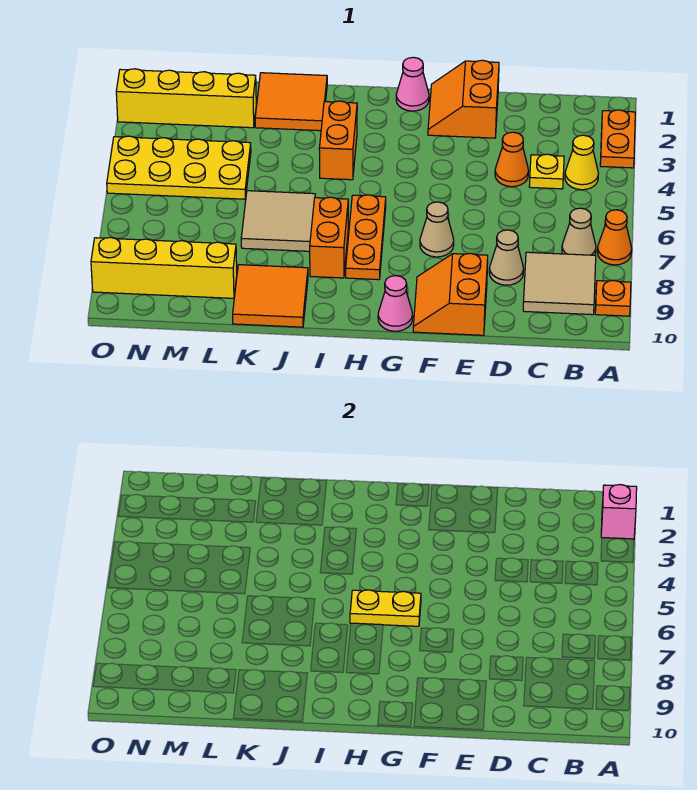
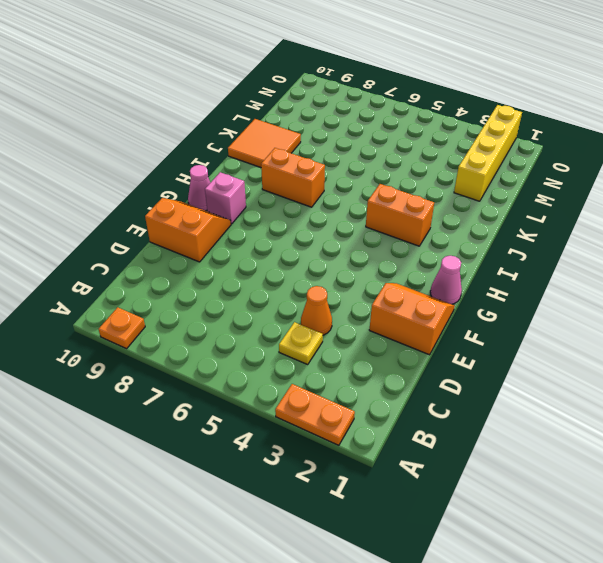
pink 1x1 brick [205,172,246,224] -> pink 1x1 brick moved to [601,485,637,539]
none -> orange 1x1 cone [597,210,632,265]
none -> yellow 1x1 cone [565,135,598,190]
none -> tan 1x1 cone [562,208,596,255]

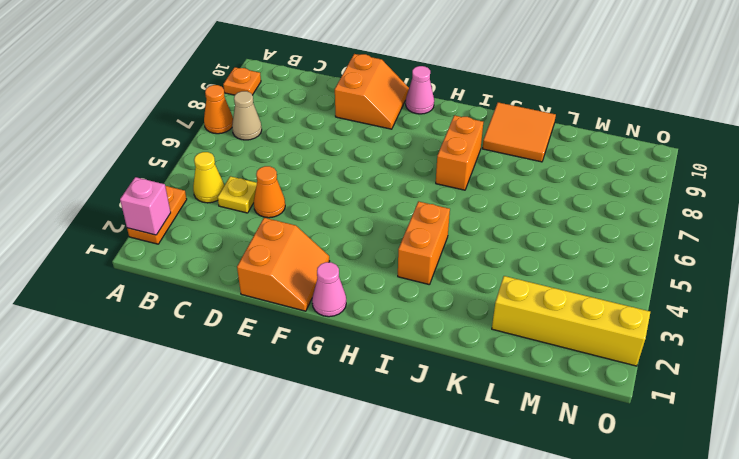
none -> tan 2x2 tile [523,252,596,315]
none -> tan 1x1 cone [489,230,524,285]
none -> tan 1x1 cone [420,202,454,257]

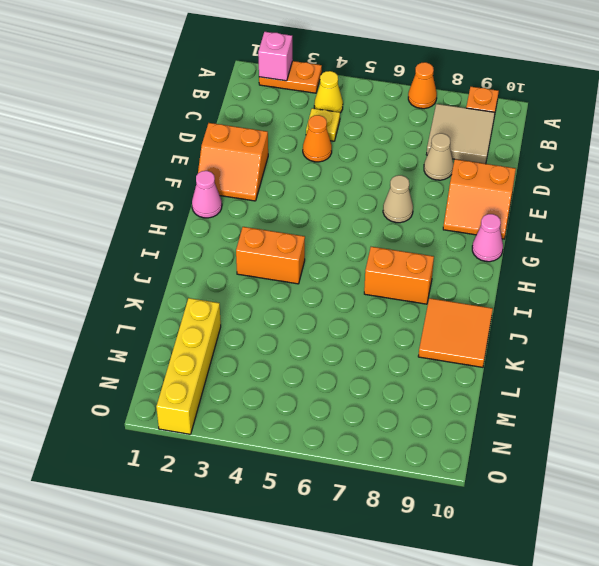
none -> tan 1x1 cone [562,208,596,255]
none -> orange 1x3 plate [346,195,386,280]
none -> orange 2x2 tile [255,73,327,131]

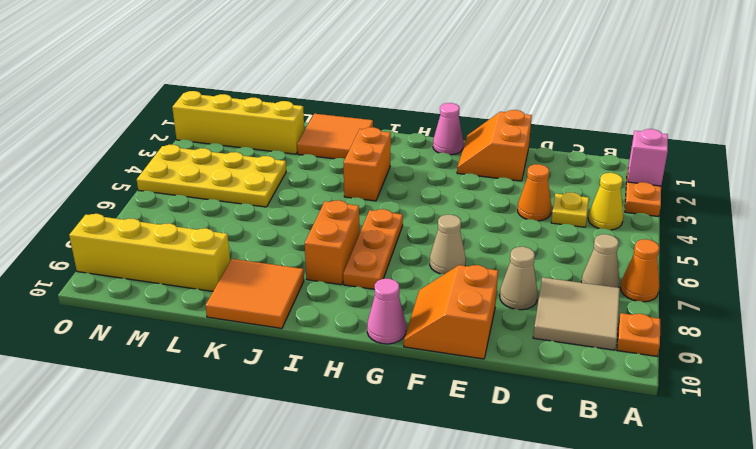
none -> tan 2x2 tile [241,191,315,251]
none -> yellow 1x2 plate [350,590,421,626]

